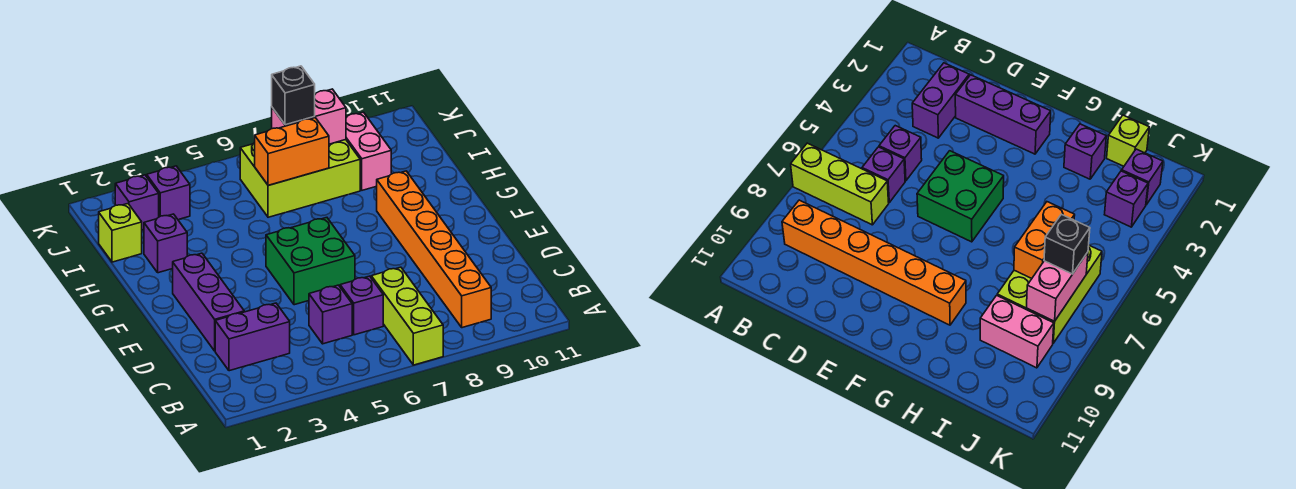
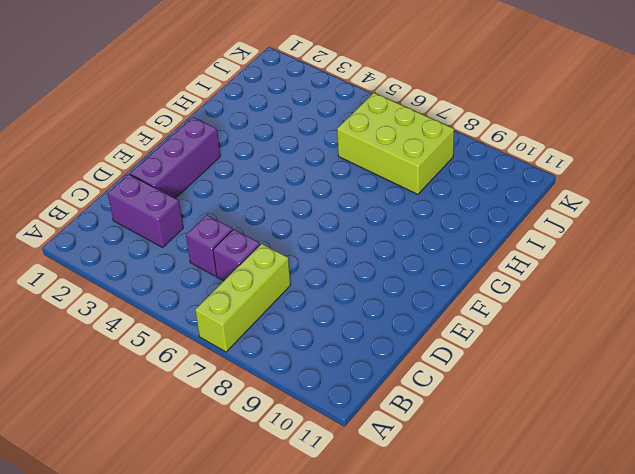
none -> orange 1x6 brick [377,171,491,328]
none -> green 2x2 brick [266,218,355,305]
none -> purple 1x1 brick [144,214,187,273]

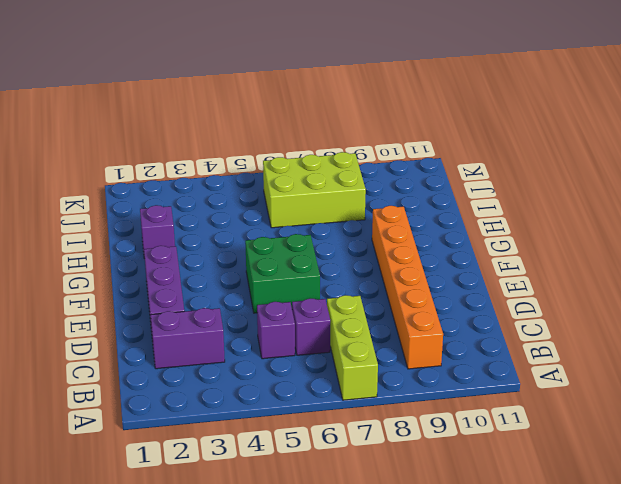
none -> lime 1x1 brick [99,204,142,262]
none -> pink 1x2 brick [346,112,391,190]
none -> purple 1x1 brick [115,175,159,230]

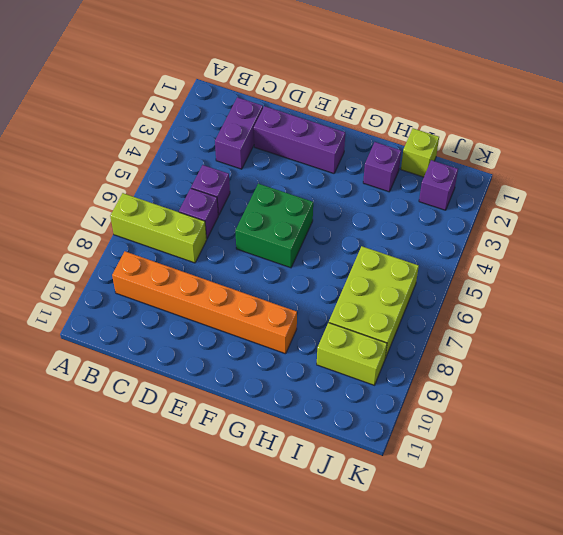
lime 1x2 brick [317,323,387,385] -> pink 1x2 brick [346,112,391,190]
none -> purple 1x1 brick [147,166,190,220]
none -> orange 1x2 brick [255,118,329,185]
none -> pink 1x2 brick [272,89,346,144]

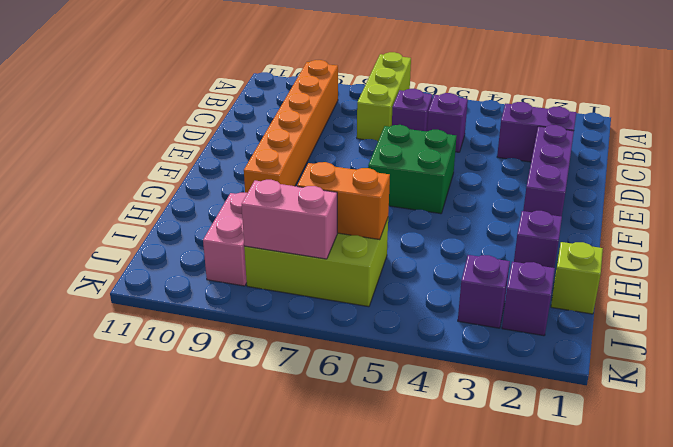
none -> black 1x1 brick [272,66,315,125]

